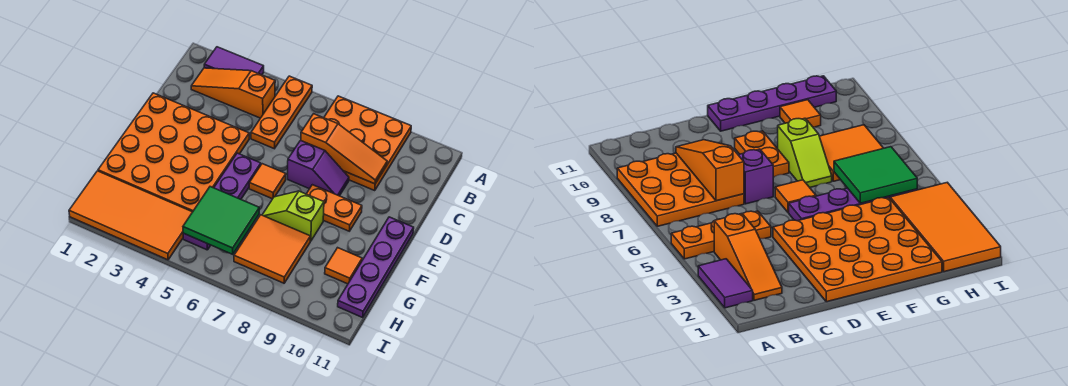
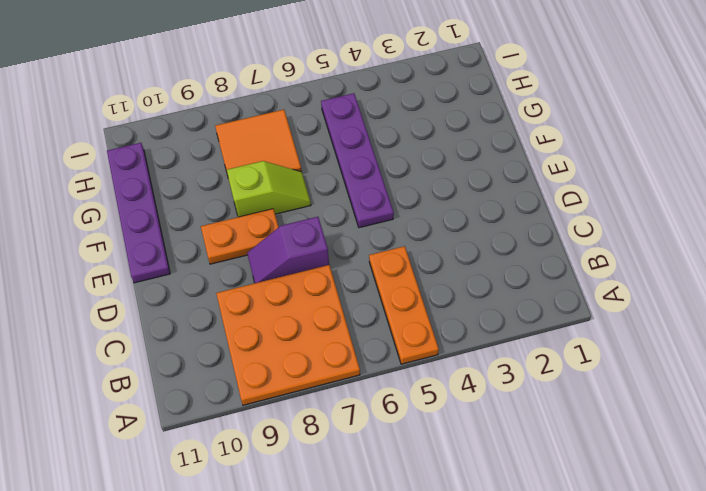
none -> purple 1x2 tile [204,47,264,75]
none -> orange 1x3 slope [191,68,275,118]
none -> orange 4x4 plate [98,93,249,212]

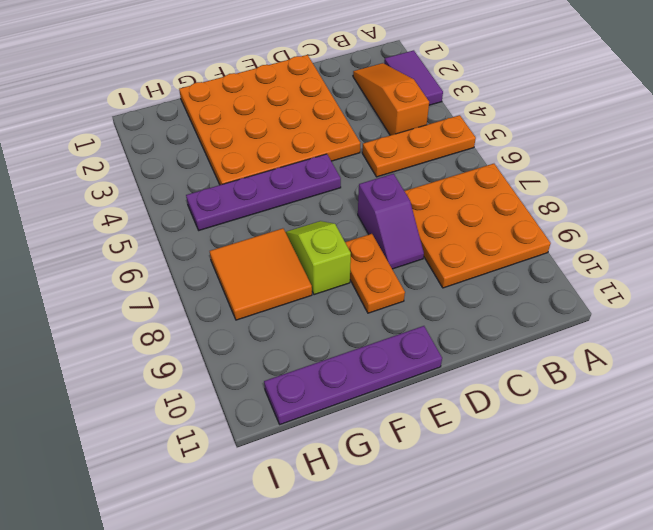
none -> orange 1x1 tile [249,164,286,199]
none -> orange 1x1 tile [325,248,362,284]
none -> orange 2x4 tile [69,171,192,260]

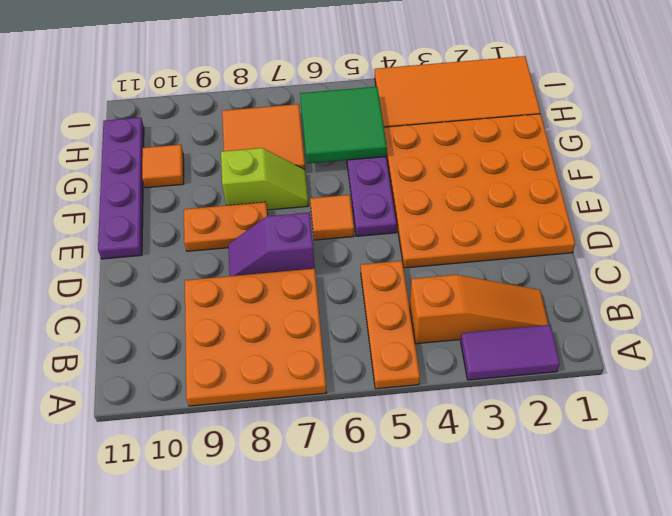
none -> orange 1x3 slope [301,114,387,184]

